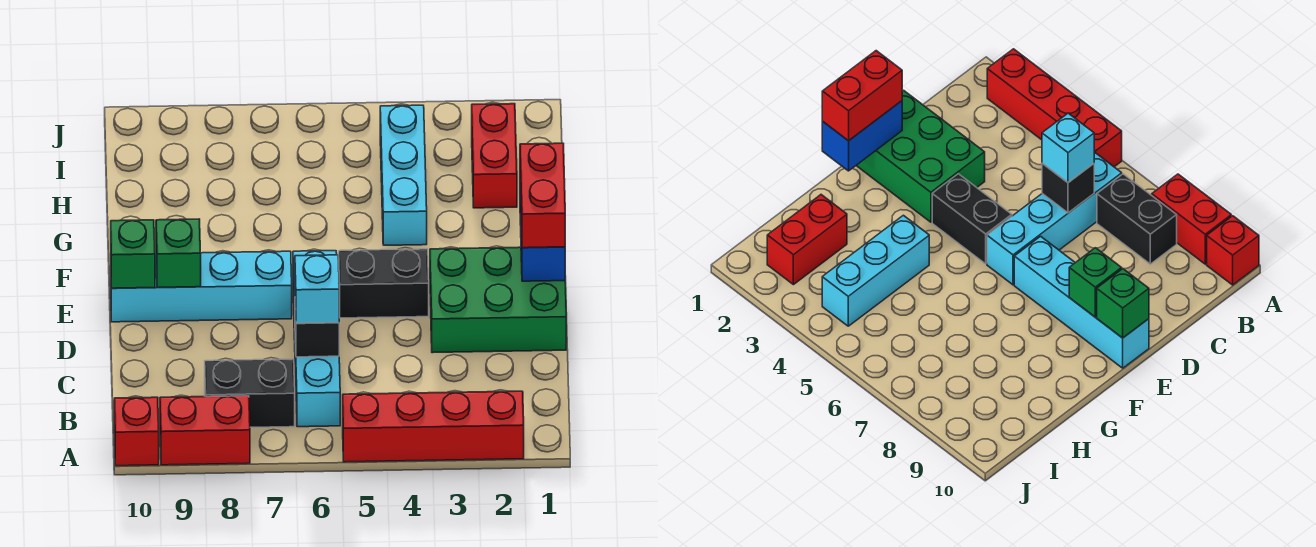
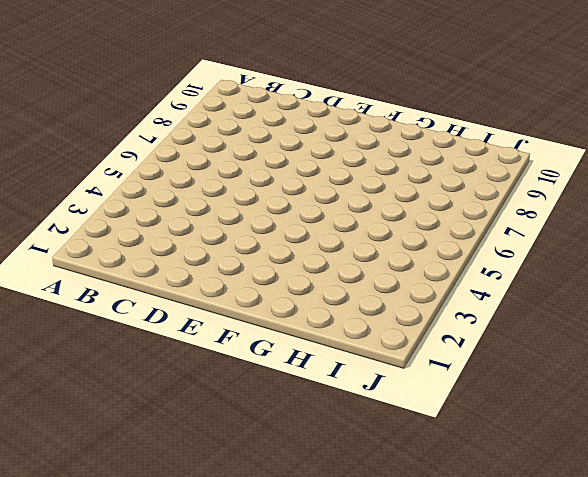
none -> red 1x4 brick [343,391,524,462]
none -> red 1x2 brick [160,396,250,465]
none -> red 1x1 brick [114,397,159,466]

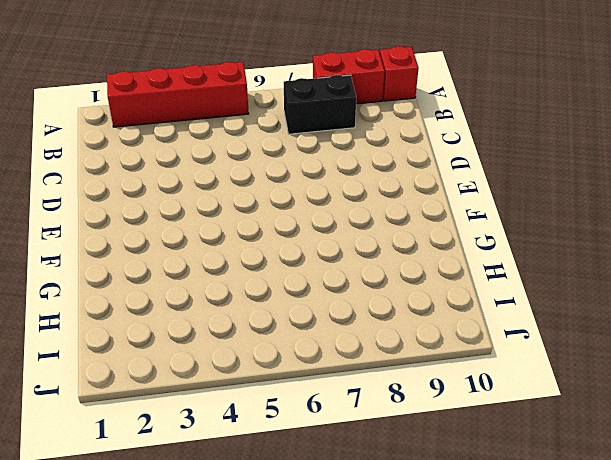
none -> cyan 1x4 brick [293,251,340,427]
none -> green 2x3 brick [430,247,566,353]
none -> black 1x2 brick [339,249,429,318]

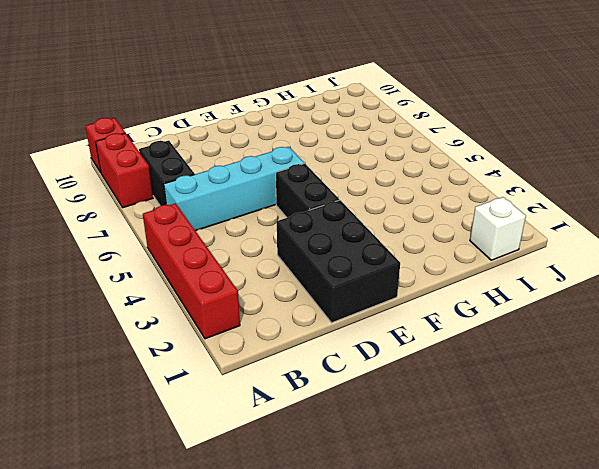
black 2x3 brick [277,200,400,323] -> green 2x3 brick [430,247,566,353]
white 1x1 brick [470,197,526,260] -> none
none -> cyan 1x4 brick [111,251,292,322]
none -> cyan 1x3 brick [380,105,427,245]
none -> red 1x2 brick [472,104,517,208]

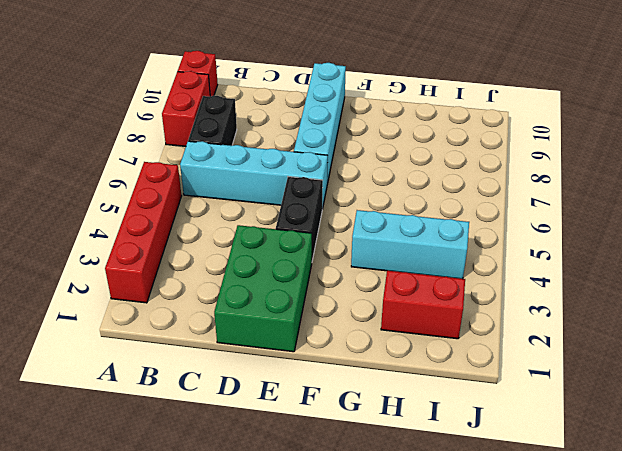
none -> black 1x1 brick [295,309,339,357]
none -> blue 1x2 brick [520,192,565,281]
none -> green 1x1 brick [156,219,201,287]

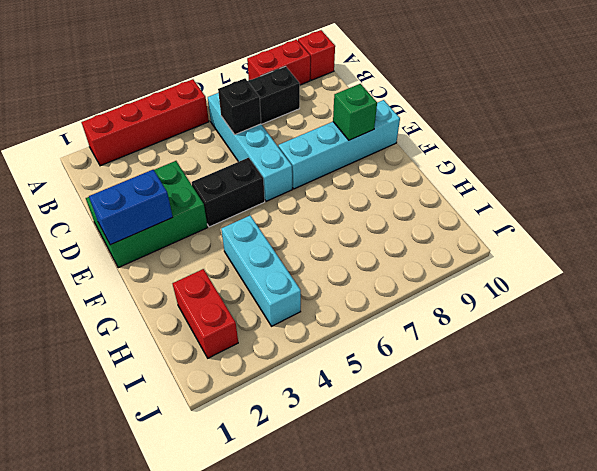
blue 1x2 brick [89,170,173,245] -> blue 1x2 brick turned to [520,192,565,281]
none -> green 1x1 brick [111,220,155,288]
none -> cyan 1x1 brick [295,255,339,323]
none -> red 1x2 brick [520,143,565,248]

